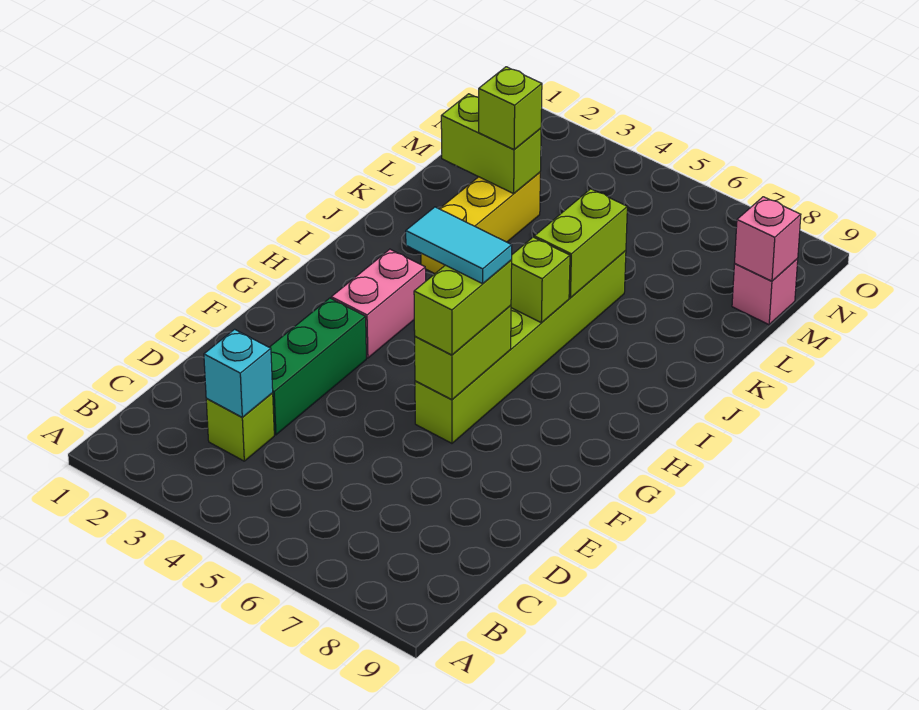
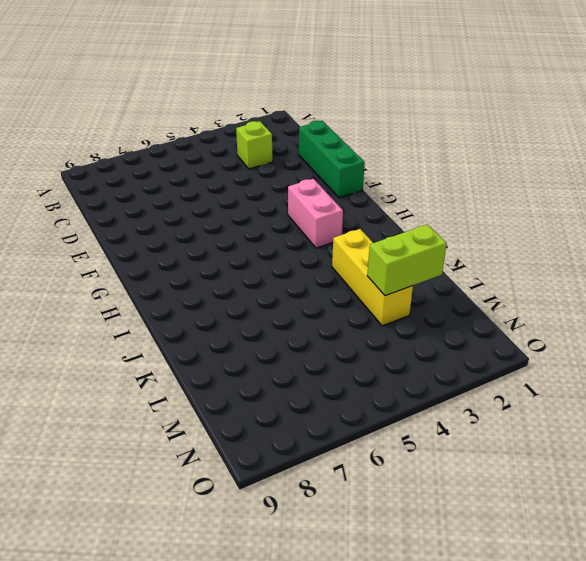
green 1x3 brick [299,121,365,198] -> green 1x3 brick moved to [269,298,366,435]
none -> lime 1x6 brick [415,251,626,443]
none -> pink 1x1 brick [732,259,798,325]
none -> cyan 1x1 brick [204,329,273,417]

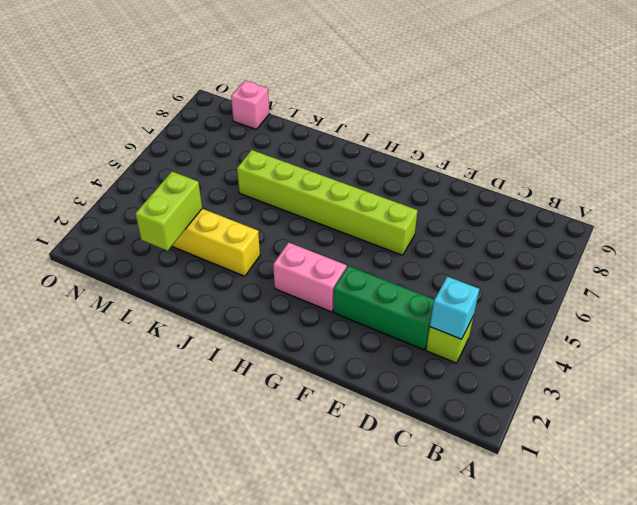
none -> lime 1x2 brick [415,305,511,400]
none -> lime 1x1 brick [511,237,570,323]
none -> lime 1x2 brick [534,189,627,298]

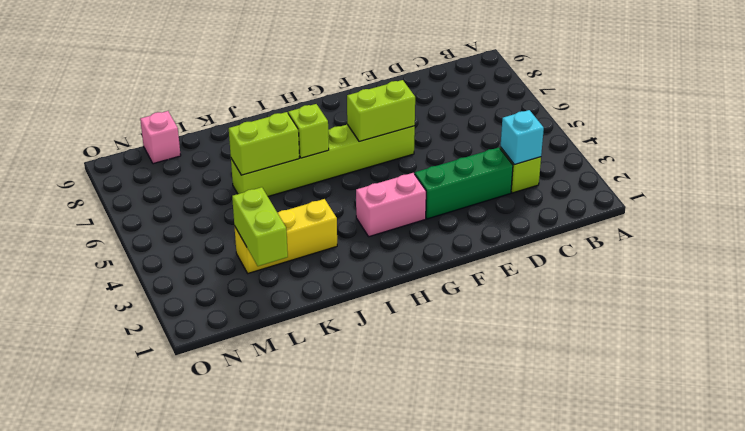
none -> pink 1x1 brick [735,197,801,281]
none -> lime 1x2 brick [414,260,512,355]
none -> lime 1x1 brick [479,67,542,149]

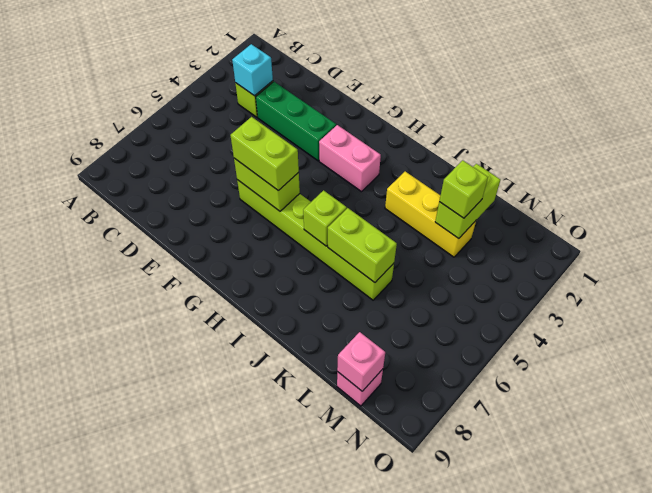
none -> cyan 1x2 tile [406,207,512,284]

